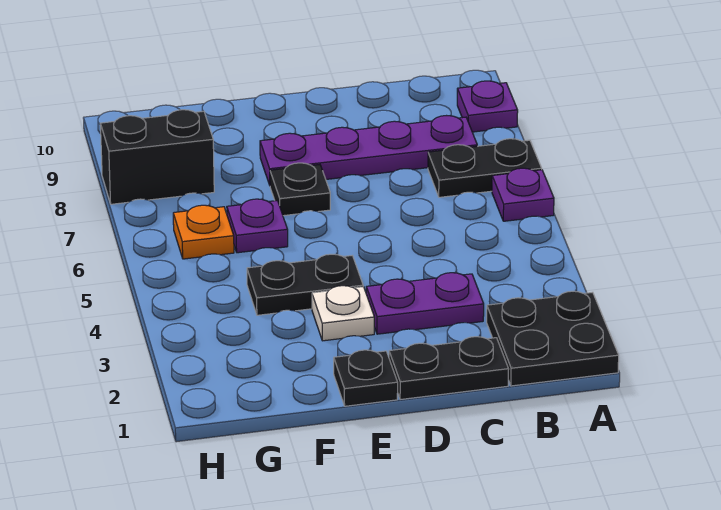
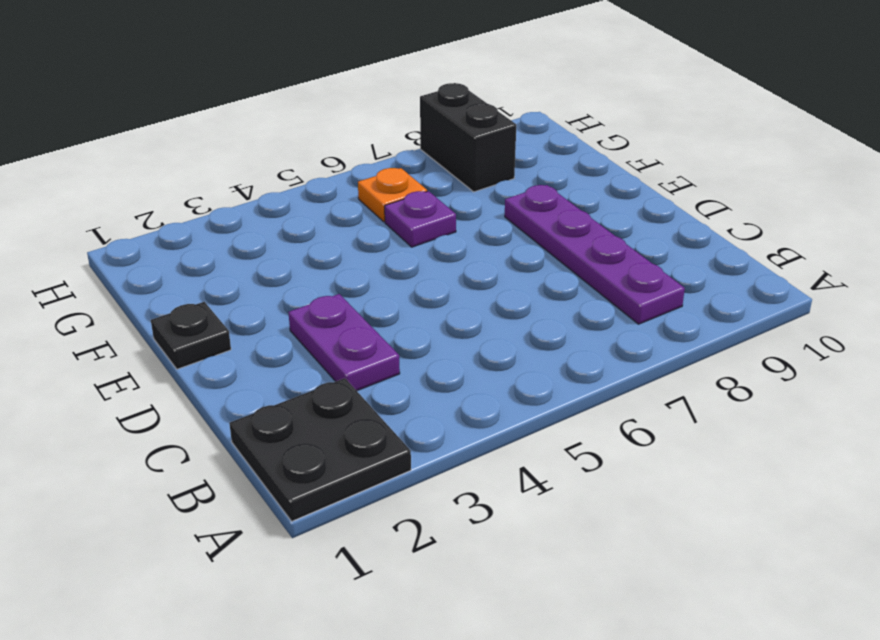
none -> purple 1x1 plate [492,168,554,221]
none -> black 1x2 plate [428,139,542,197]
none -> purple 1x1 plate [457,81,518,132]

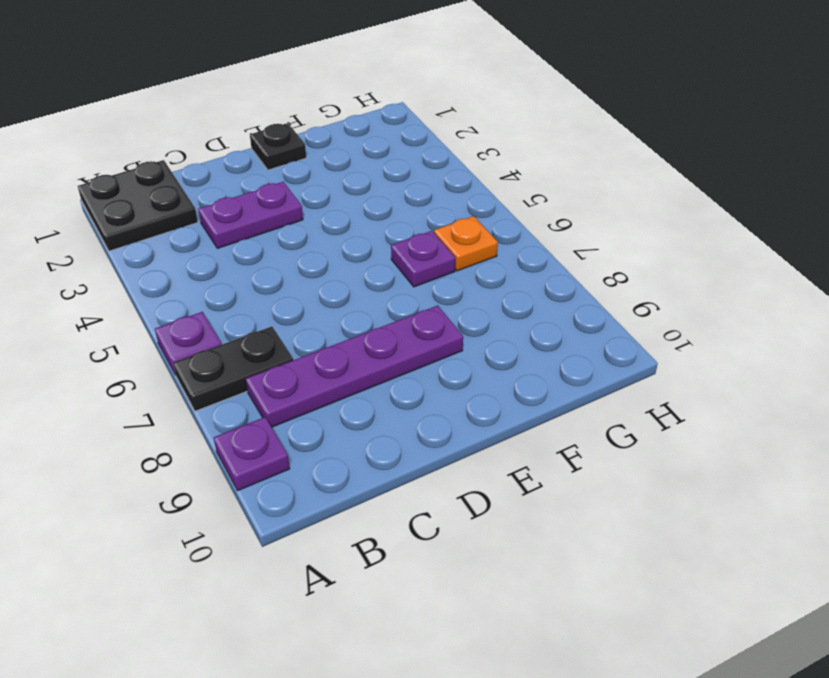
none -> black 1x2 plate [389,337,509,400]
none -> white 1x1 plate [312,286,374,341]
none -> black 1x2 plate [247,254,363,315]

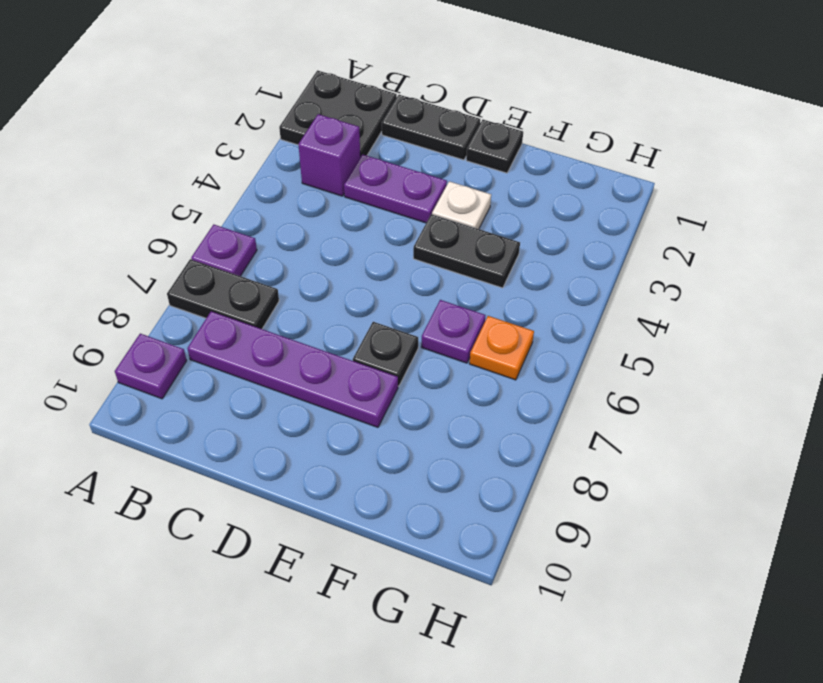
purple 1x1 brick [298,114,360,196] -> none
none -> black 1x2 brick [100,110,214,204]

